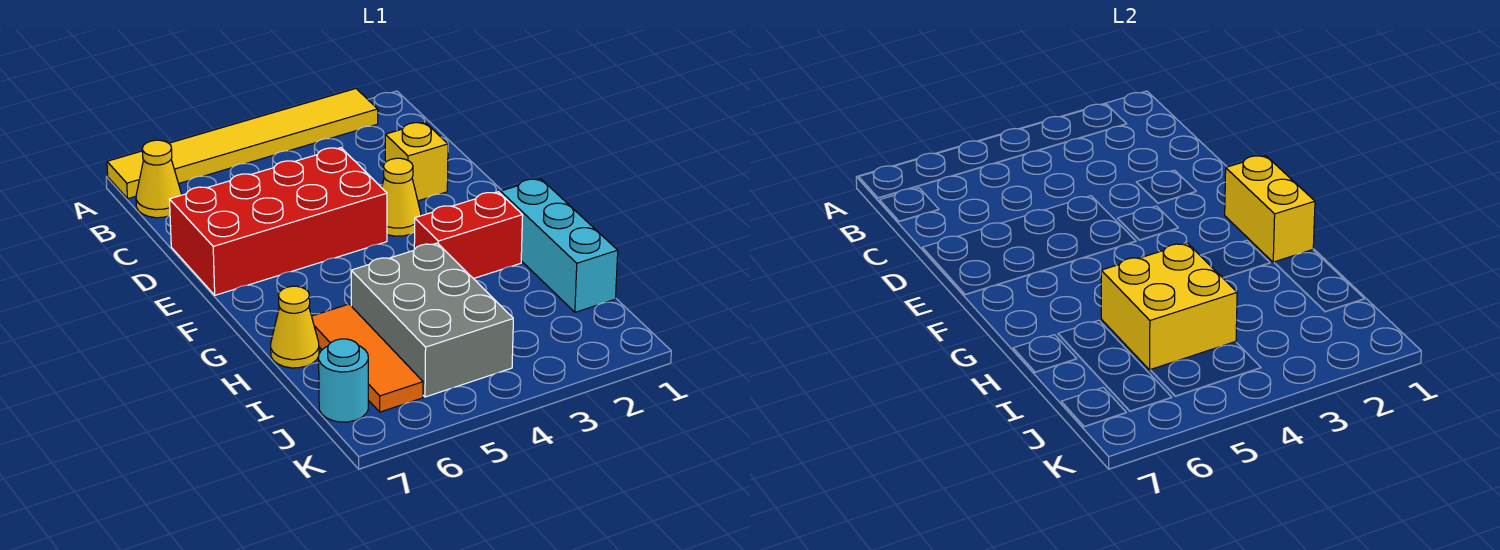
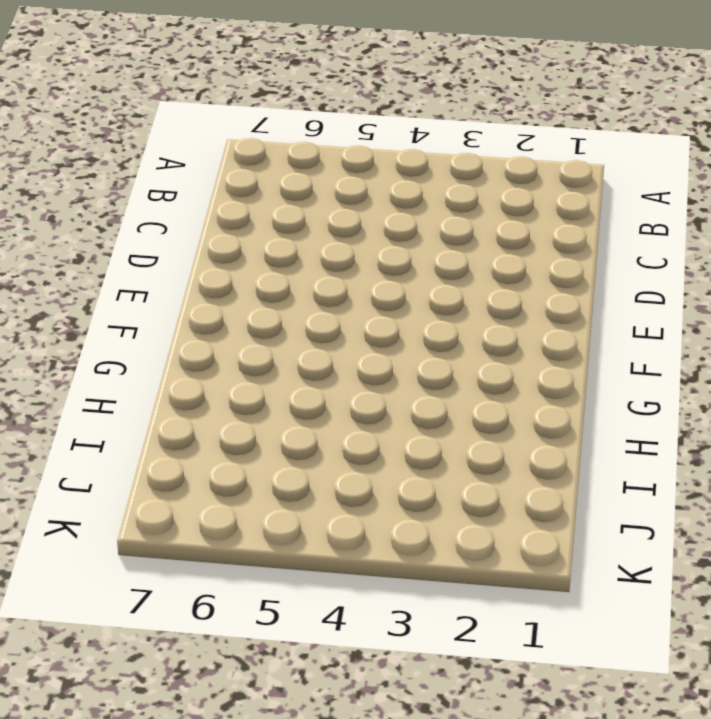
none -> yellow 1x6 tile [107,89,378,199]
none -> yellow 1x1 cone [136,140,182,218]
none -> yellow 1x1 brick [385,123,448,201]

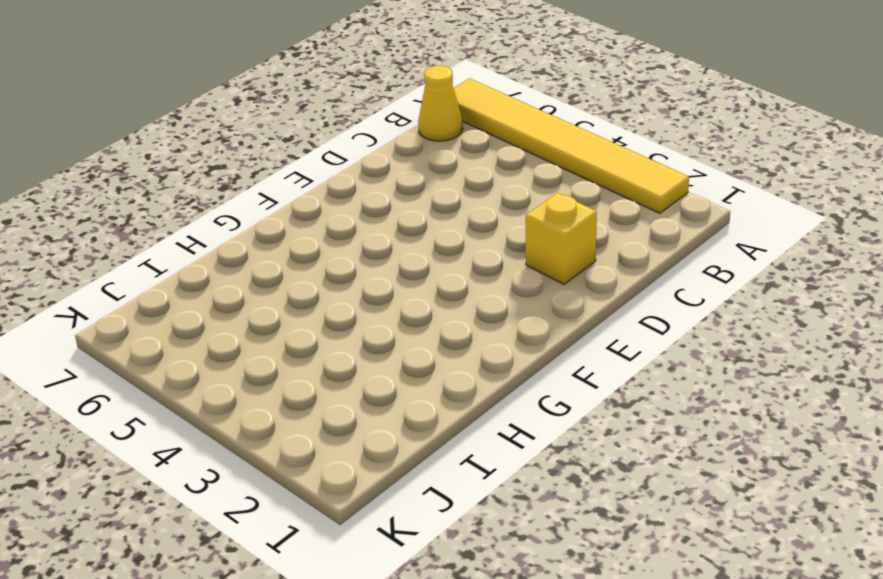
none -> red 2x4 brick [169,148,387,295]
none -> yellow 1x1 cone [382,158,421,236]
none -> cyan 1x3 brick [500,179,618,312]

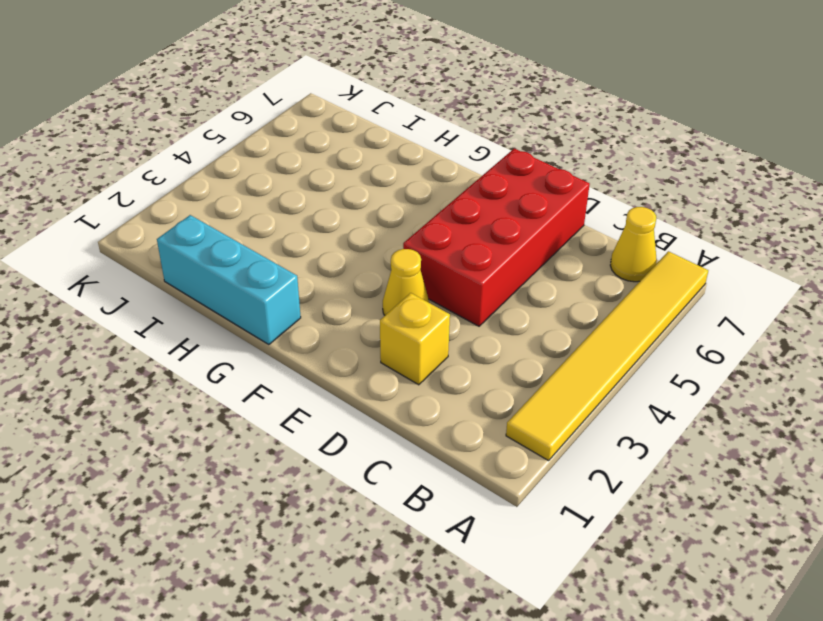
none -> red 1x2 brick [414,192,523,279]
none -> grey 2x3 brick [351,243,513,397]
none -> orange 1x3 tile [312,304,423,412]

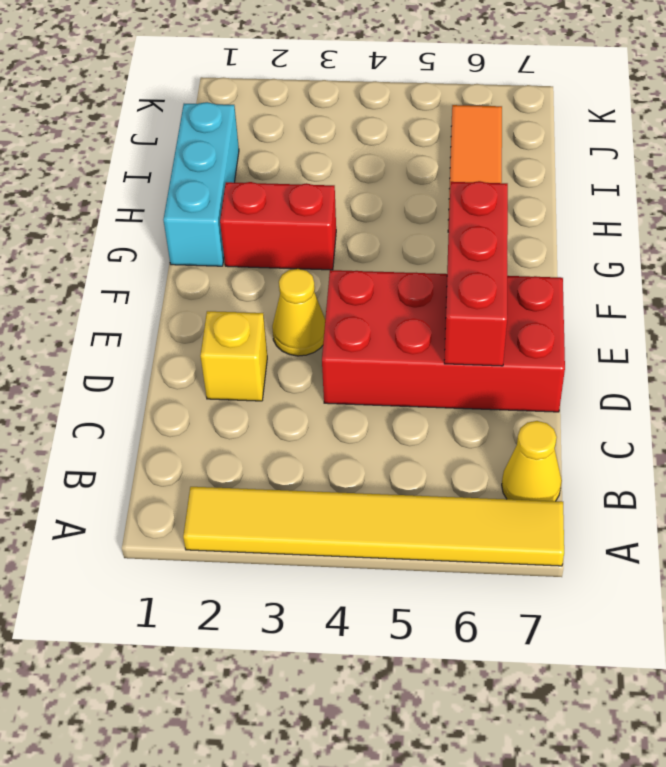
red 1x3 brick [444,181,508,366] -> none
none -> grey 2x3 brick [351,243,513,397]
none -> yellow 1x1 cone [271,286,319,368]
none -> cyan 1x1 round brick [319,339,368,422]

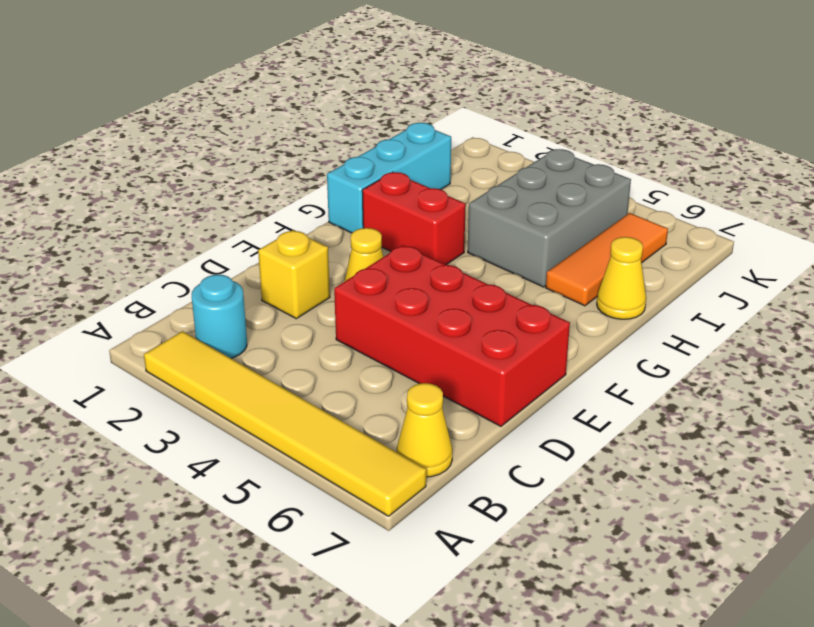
cyan 1x1 round brick [192,275,247,358] -> cyan 1x1 round brick moved to [319,339,368,422]
none -> yellow 1x2 brick [1225,155,1315,262]
none -> yellow 2x2 brick [1101,243,1237,370]

